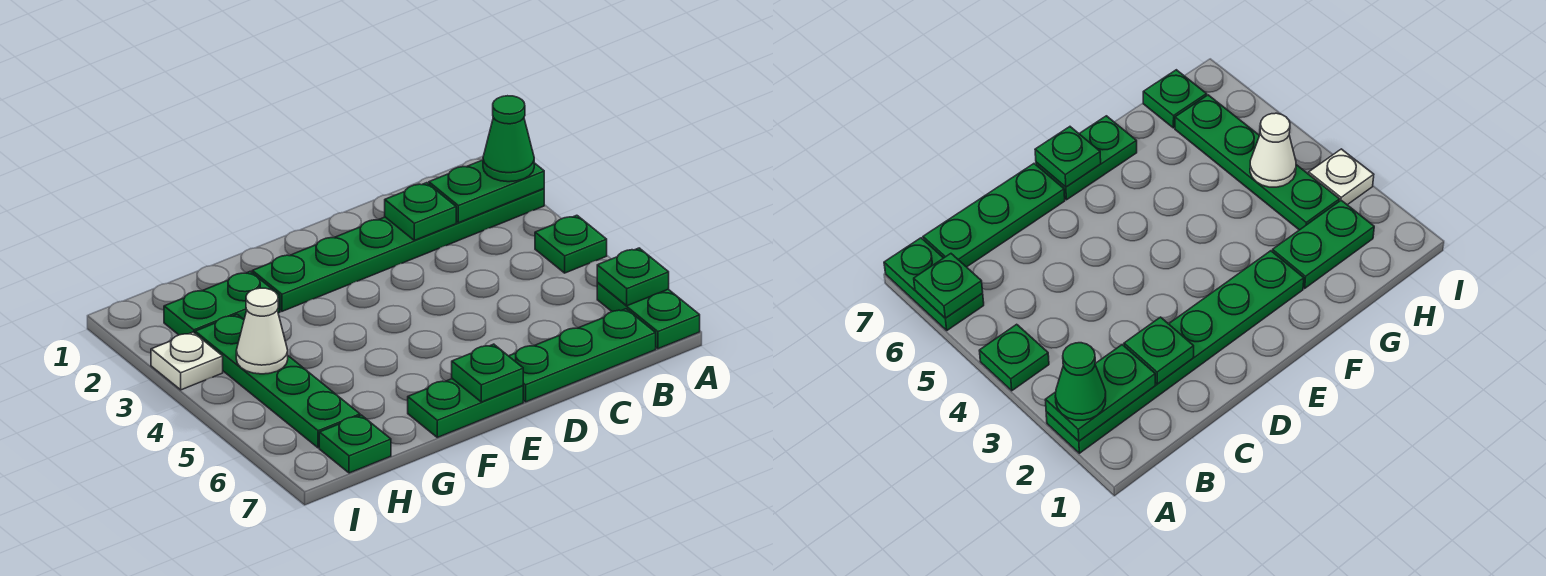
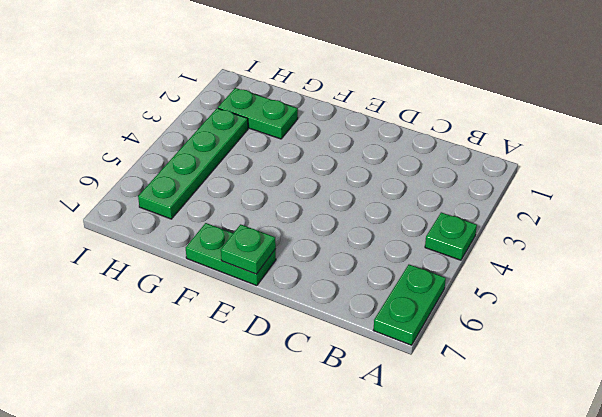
none -> green 1x6 plate [252,189,544,311]
none -> green 1x3 plate [509,309,656,402]
none -> green 1x1 plate [319,415,391,473]

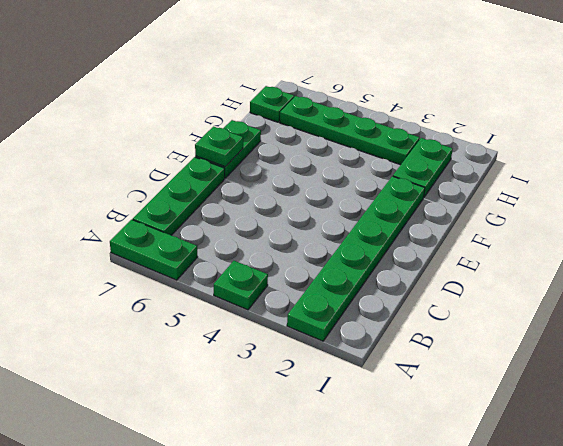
none -> white 1x1 plate [151,332,223,390]
none -> green 1x2 plate [429,160,544,223]
none -> green 1x1 plate [597,248,669,306]

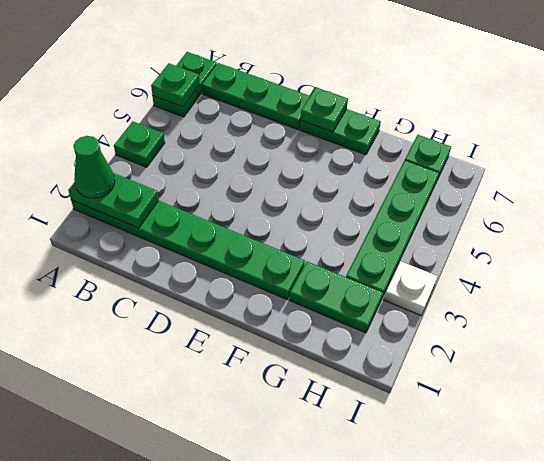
none -> green 1x1 plate [385,183,456,240]
none -> white 1x1 cone [236,288,288,374]

